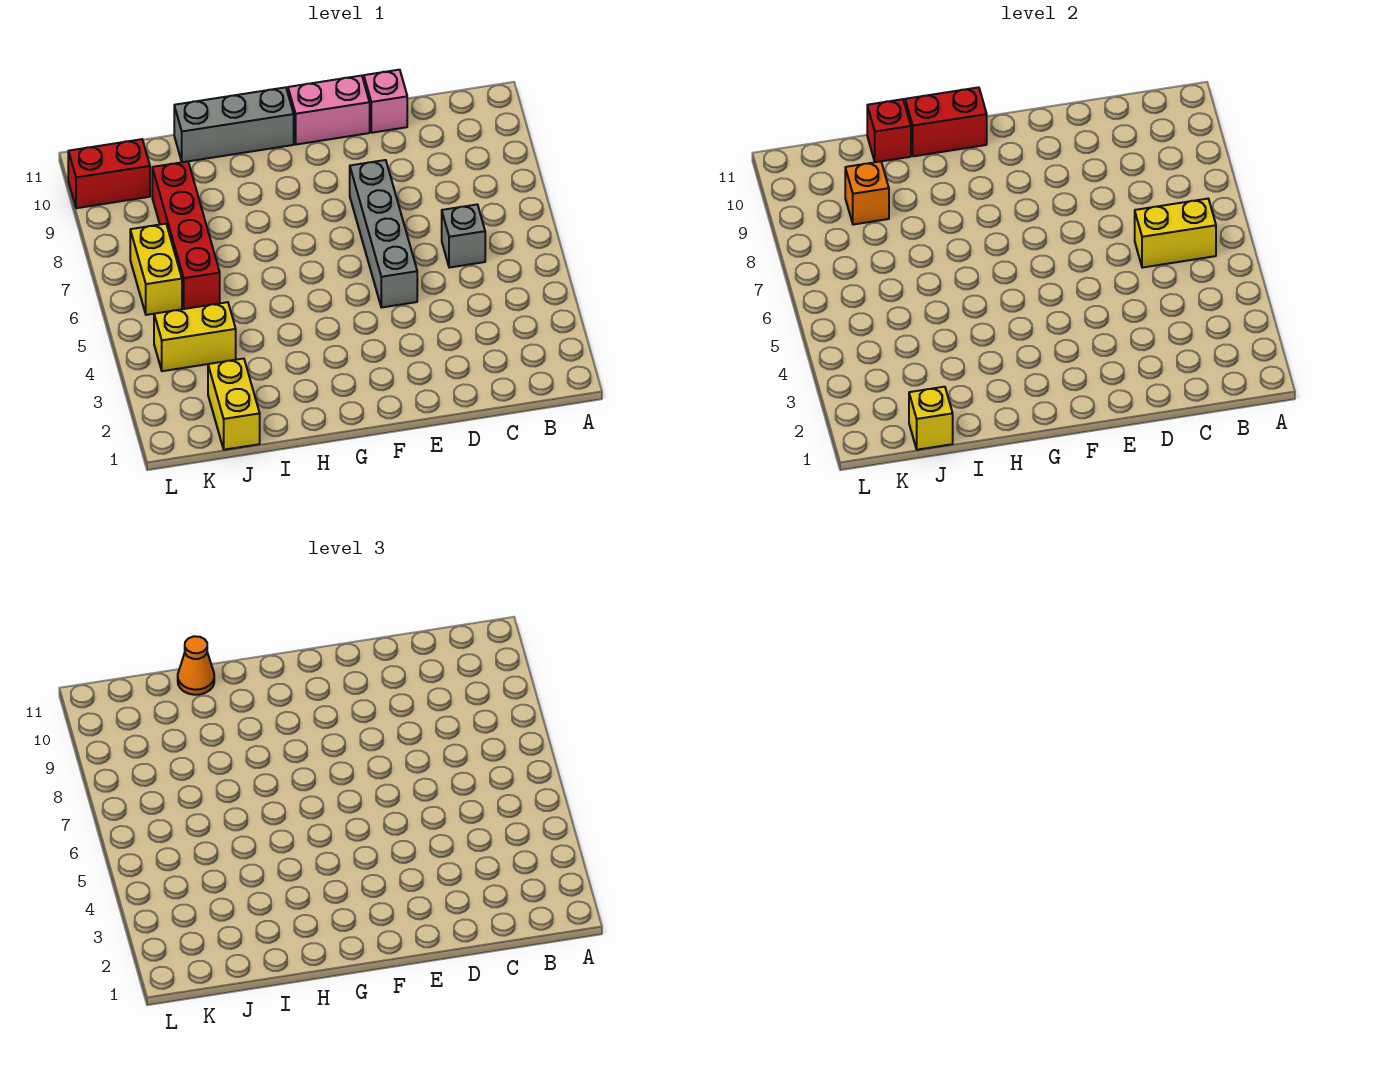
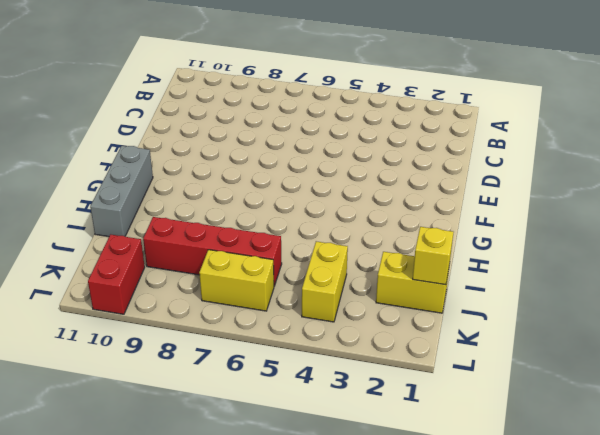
none -> grey 1x1 brick [442,205,485,268]
none -> pink 1x1 brick [364,70,407,133]
none -> grey 1x4 brick [350,160,417,308]

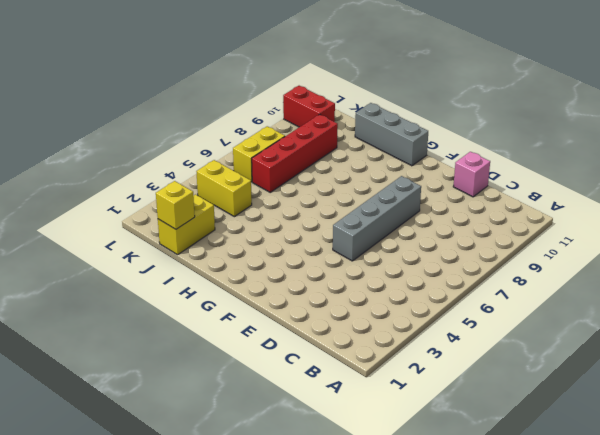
none -> grey 1x1 brick [442,205,485,268]
none -> pink 1x2 brick [288,76,370,144]
none -> yellow 1x2 brick [1135,199,1216,268]

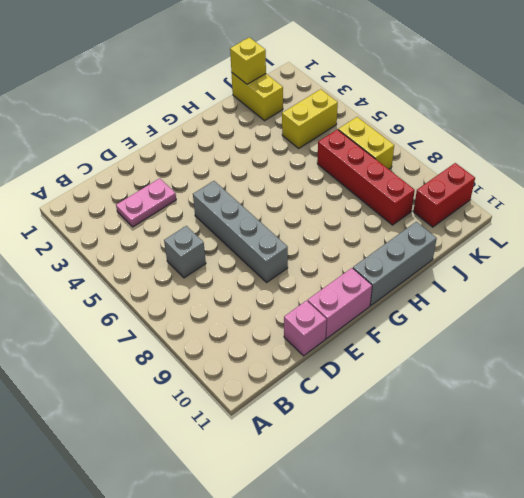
pink 1x2 plate [116,178,176,227] -> none
none -> yellow 1x2 brick [1135,199,1216,268]
none -> red 1x2 brick [905,87,987,156]
none -> red 1x1 brick [867,99,911,162]

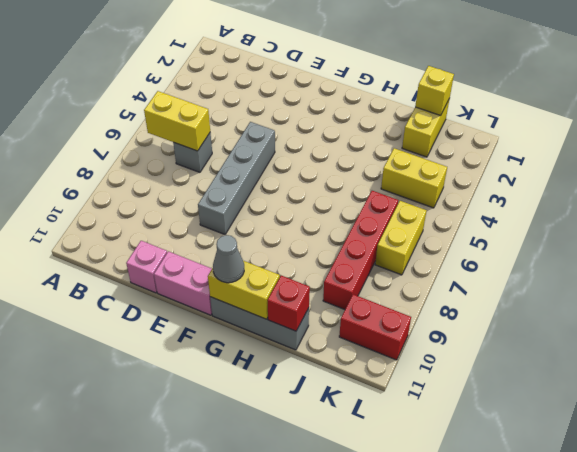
yellow 1x2 brick [208,261,280,319] -> red 1x2 brick [905,87,987,156]
grey 1x1 cone [213,235,244,283] -> none
none -> orange 1x1 brick [845,161,889,225]
none -> orange 1x1 cone [178,636,214,695]

